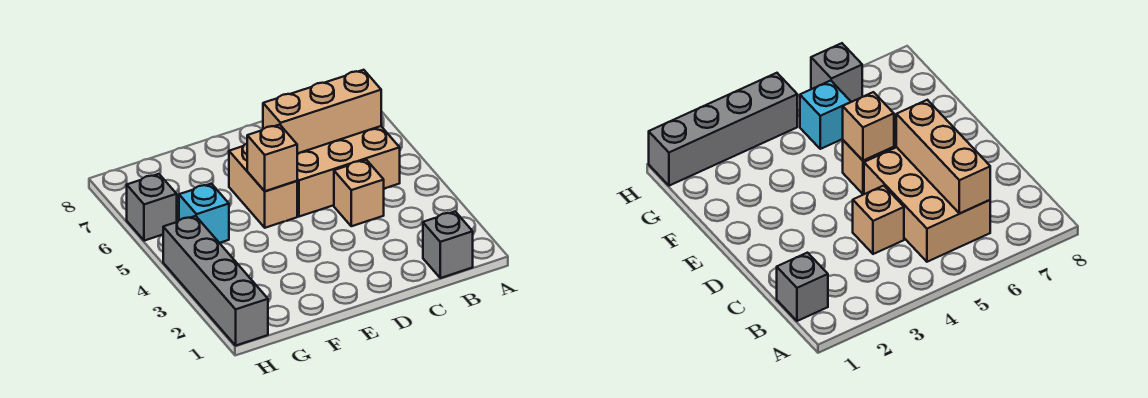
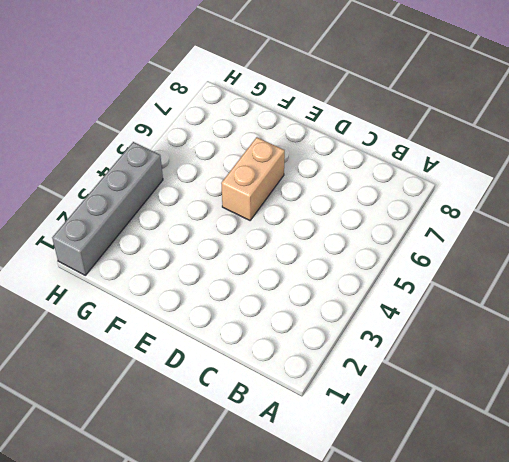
none -> grey 1x1 brick [423,212,473,278]
none -> tan 2x3 brick [297,126,400,217]

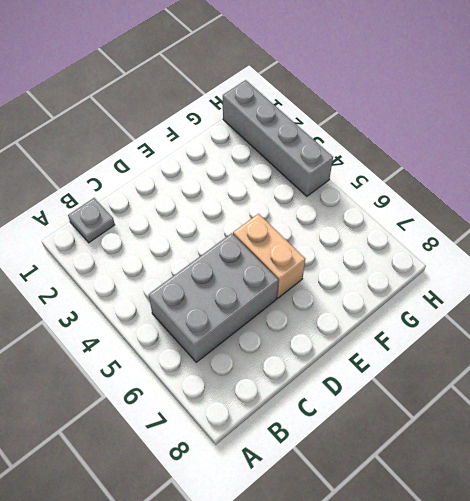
grey 1x1 plate [68,198,115,243] -> grey 1x1 brick [423,212,473,278]
grey 2x3 brick [149,233,279,362] -> tan 2x3 brick [297,126,400,217]
none -> tan 1x1 brick [334,160,384,226]
none -> cyan 1x1 brick [179,184,229,243]

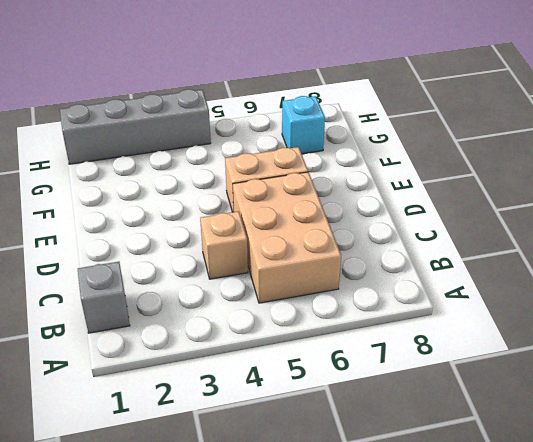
cyan 1x1 brick [282,96,325,154] -> cyan 1x1 brick moved to [179,184,229,243]
none -> grey 1x1 brick [127,174,177,241]
none -> tan 1x3 brick [263,70,381,154]

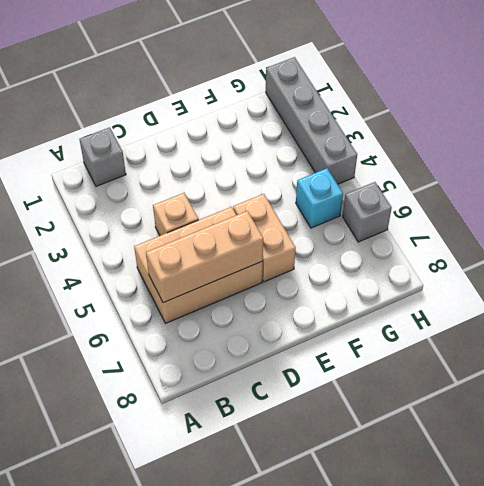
none -> tan 1x1 brick [247,125,297,191]

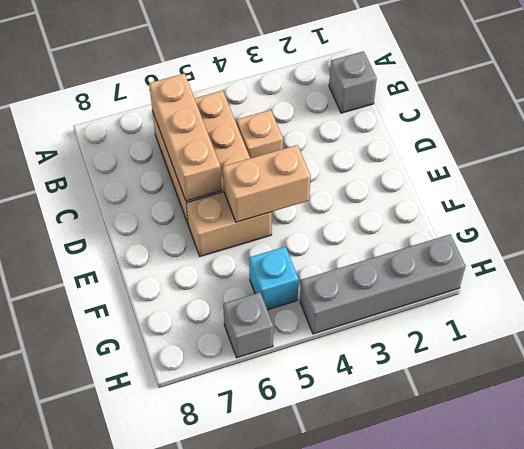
tan 1x2 brick [223,145,311,222] -> tan 1x1 brick [247,125,297,191]

